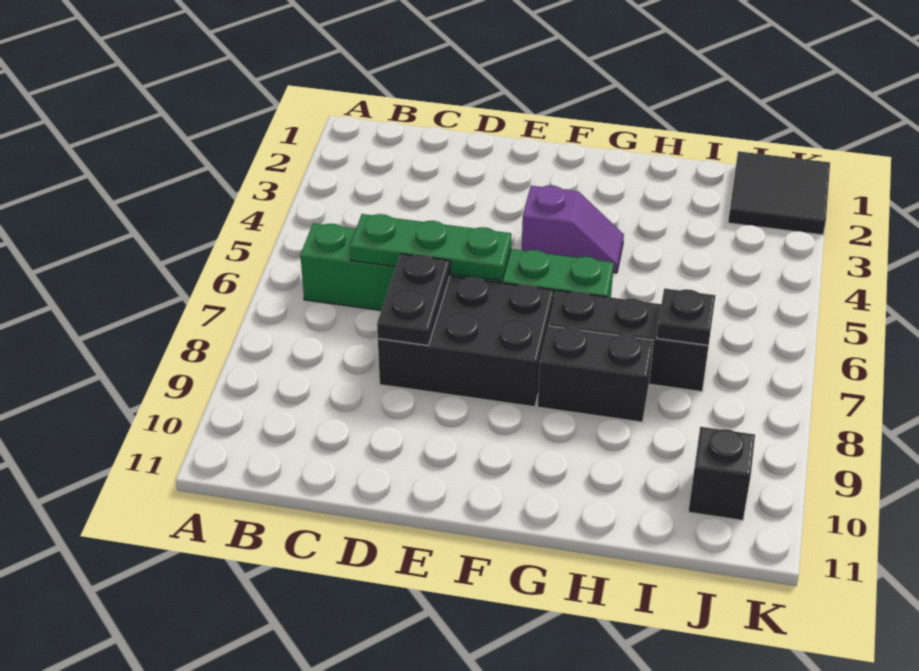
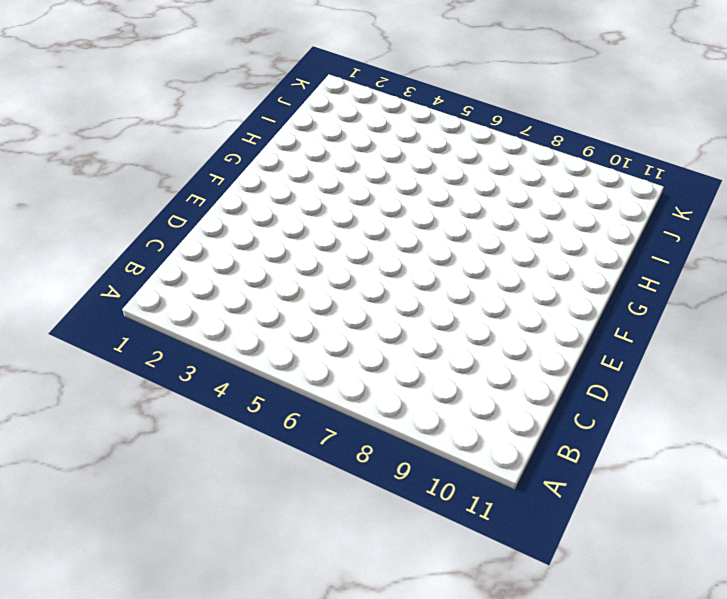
none -> green 1x6 brick [300,223,614,310]
none -> black 2x3 brick [378,276,554,407]

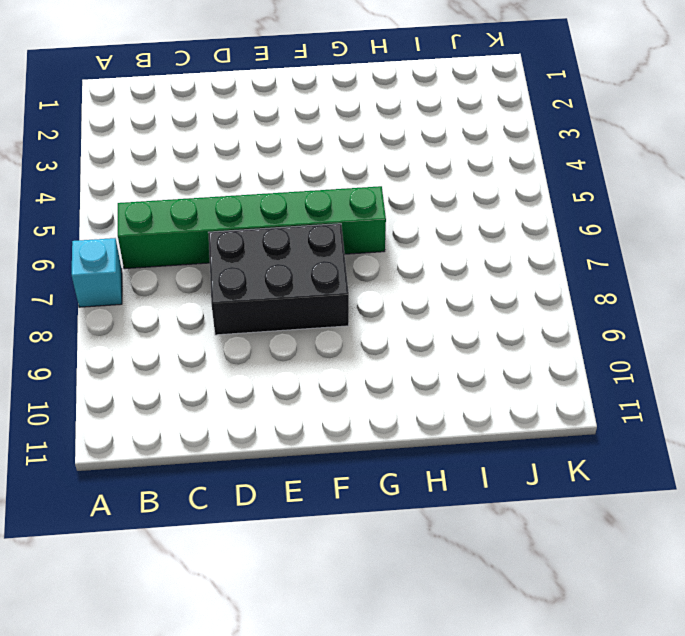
cyan 1x1 brick [72,238,122,307] -> none
none -> purple 1x2 slope [522,185,624,273]
none -> black 1x3 brick [548,290,709,392]

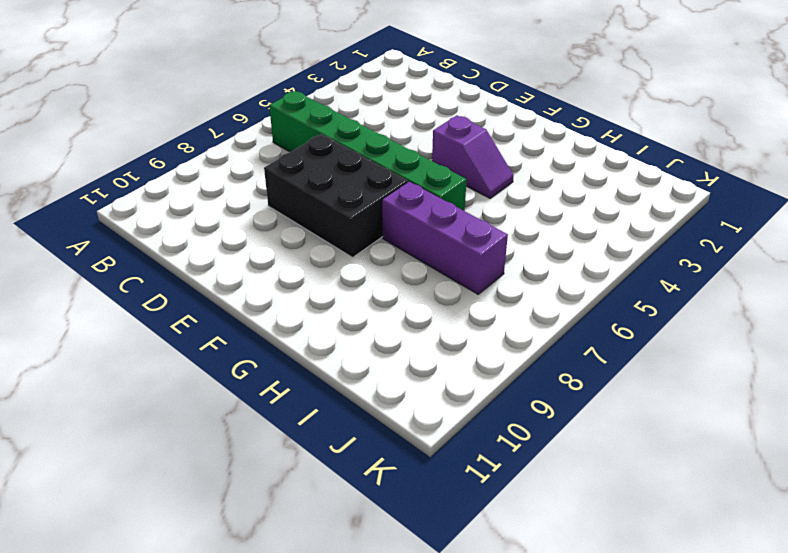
purple 1x3 brick [382,182,508,294] -> black 1x3 brick [548,290,709,392]
none -> black 1x2 brick [538,326,653,422]
none -> black 2x2 tile [728,151,830,235]

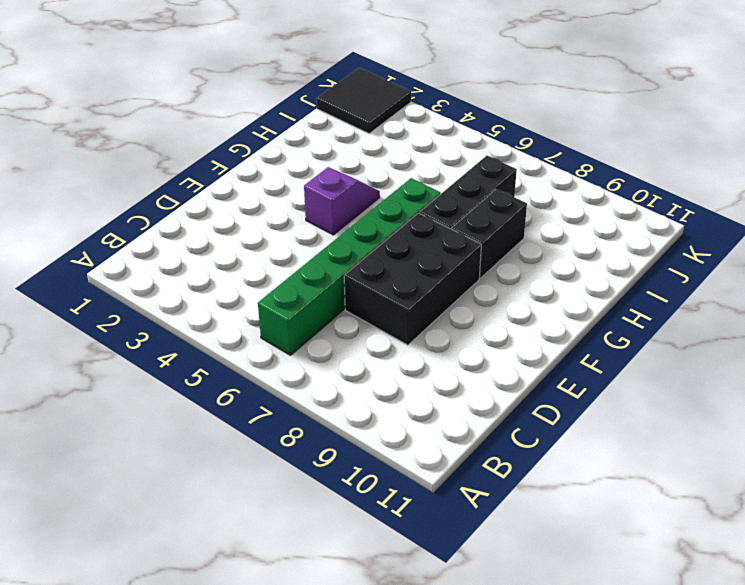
none -> black 1x1 brick [688,427,755,520]
none -> green 1x3 plate [350,214,511,281]

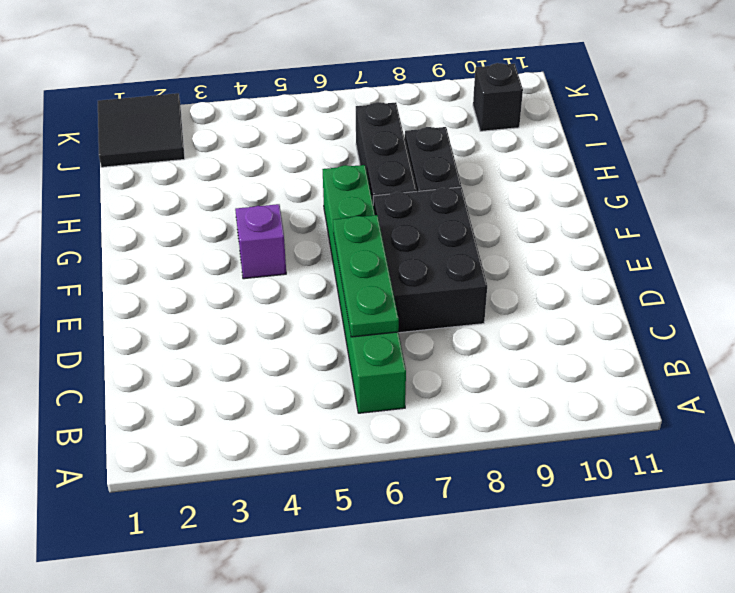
none -> black 1x2 plate [377,254,450,345]
none -> black 1x1 plate [657,288,715,345]

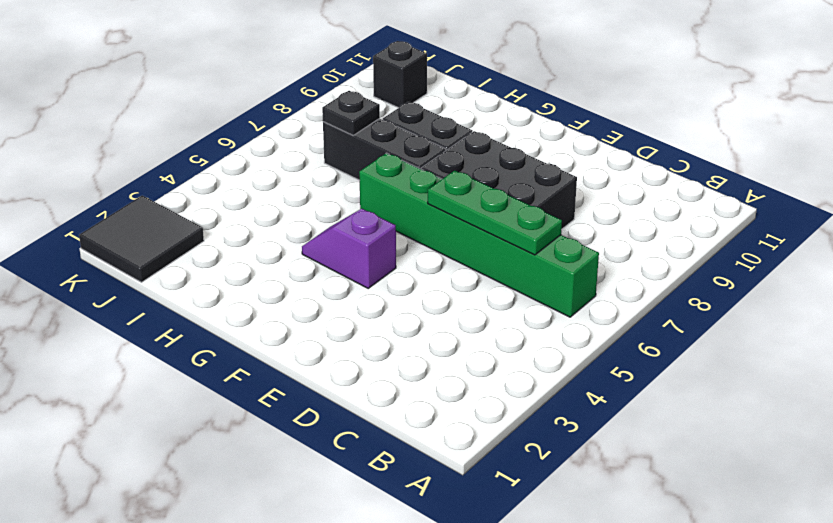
none -> black 1x2 plate [377,254,450,345]

